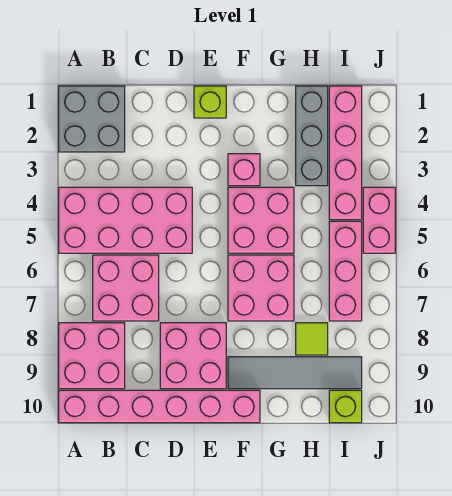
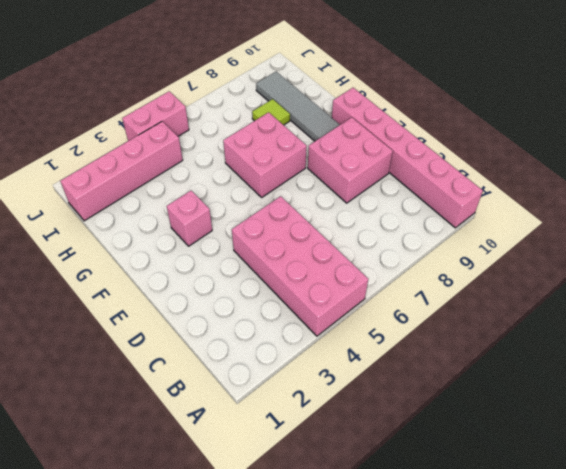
none -> grey 2x2 brick [59,86,125,152]
none -> pink 2x2 brick [59,323,125,389]
none -> pink 2x2 brick [93,255,159,321]

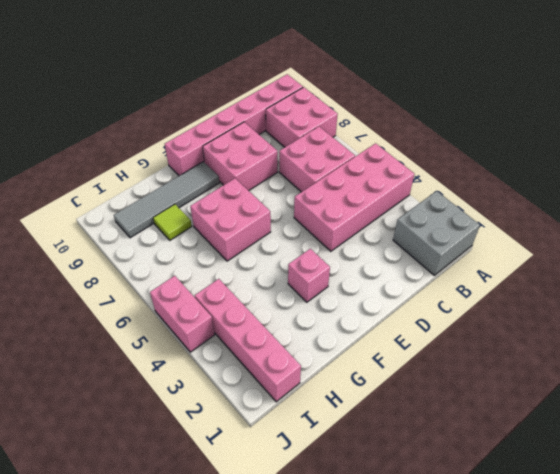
none -> lime 1x1 brick [194,86,226,118]
none -> pink 2x2 brick [228,187,294,253]
none -> grey 1x3 brick [296,86,328,186]

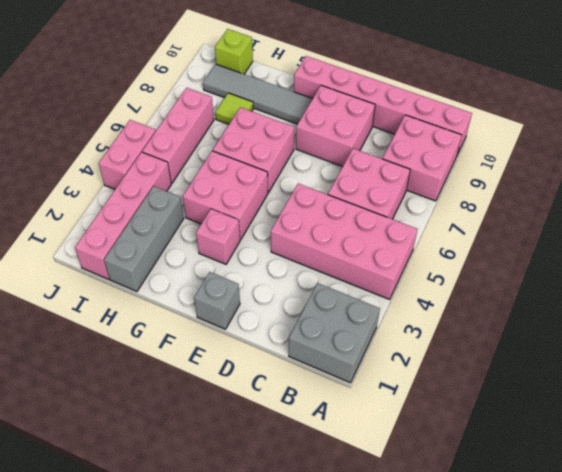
grey 1x1 brick [194,272,240,329] -> lime 1x1 brick [194,86,226,118]

